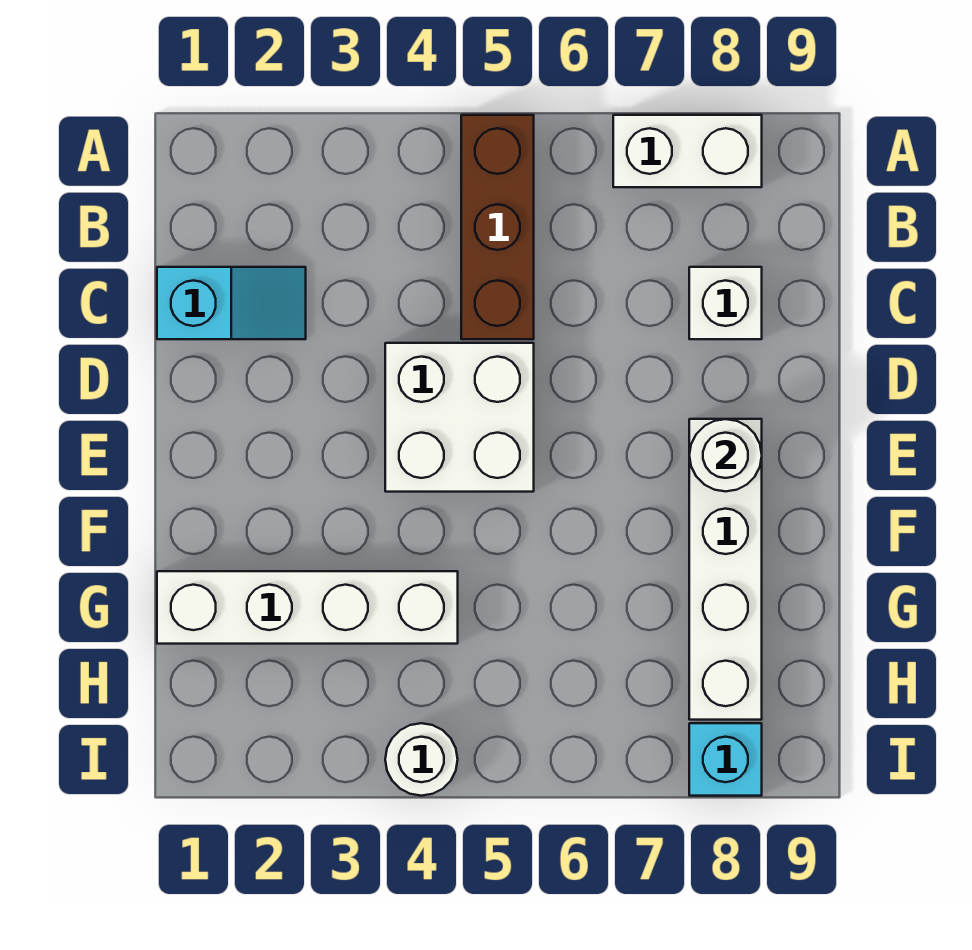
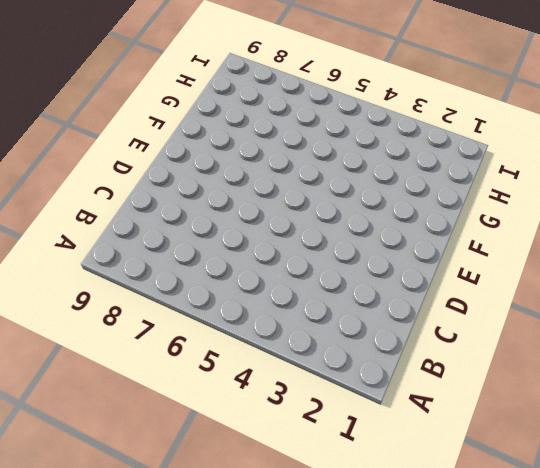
none -> brown 1x3 brick [461,115,534,339]
none -> white 1x2 brick [613,115,762,187]

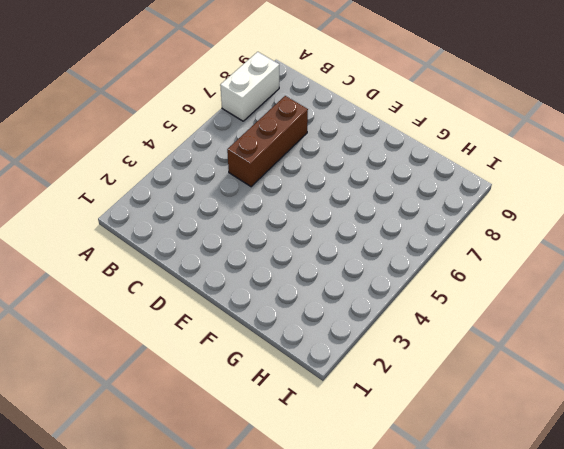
brown 1x3 brick [227,96,308,187] -> brown 1x3 brick turned to [461,115,534,339]
none -> cyan 1x2 slope [157,267,306,339]
none -> white 1x1 brick [689,267,762,339]

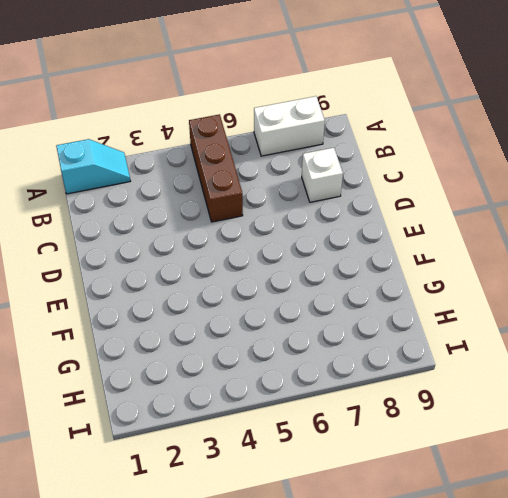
cyan 1x2 slope [56,139,130,194] -> cyan 1x2 slope moved to [157,267,306,339]
none -> white 2x2 brick [385,343,534,492]
none -> white 1x4 brick [689,419,762,720]

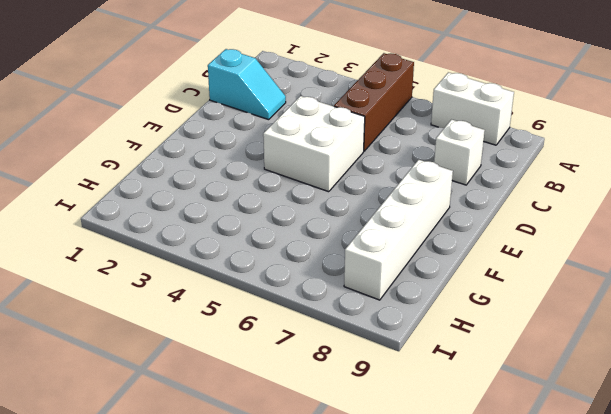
none -> white 1x4 brick [157,571,458,644]
none -> white 1x1 round brick [385,723,458,796]

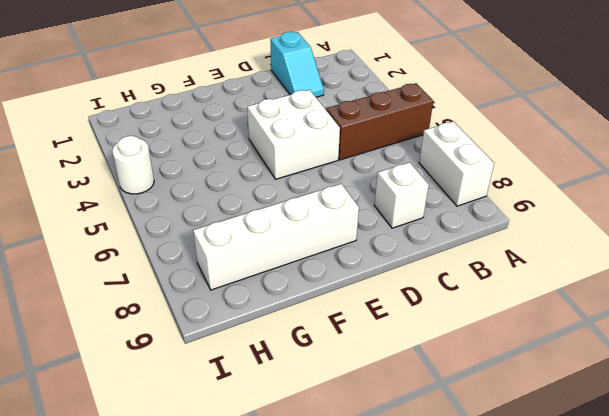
none -> white 1x4 brick [157,571,458,644]
none -> cyan 1x1 brick [689,723,762,796]

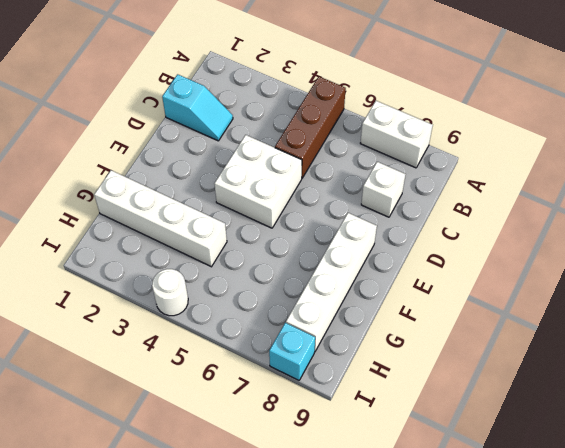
none -> white 1x1 round brick [689,419,762,491]

